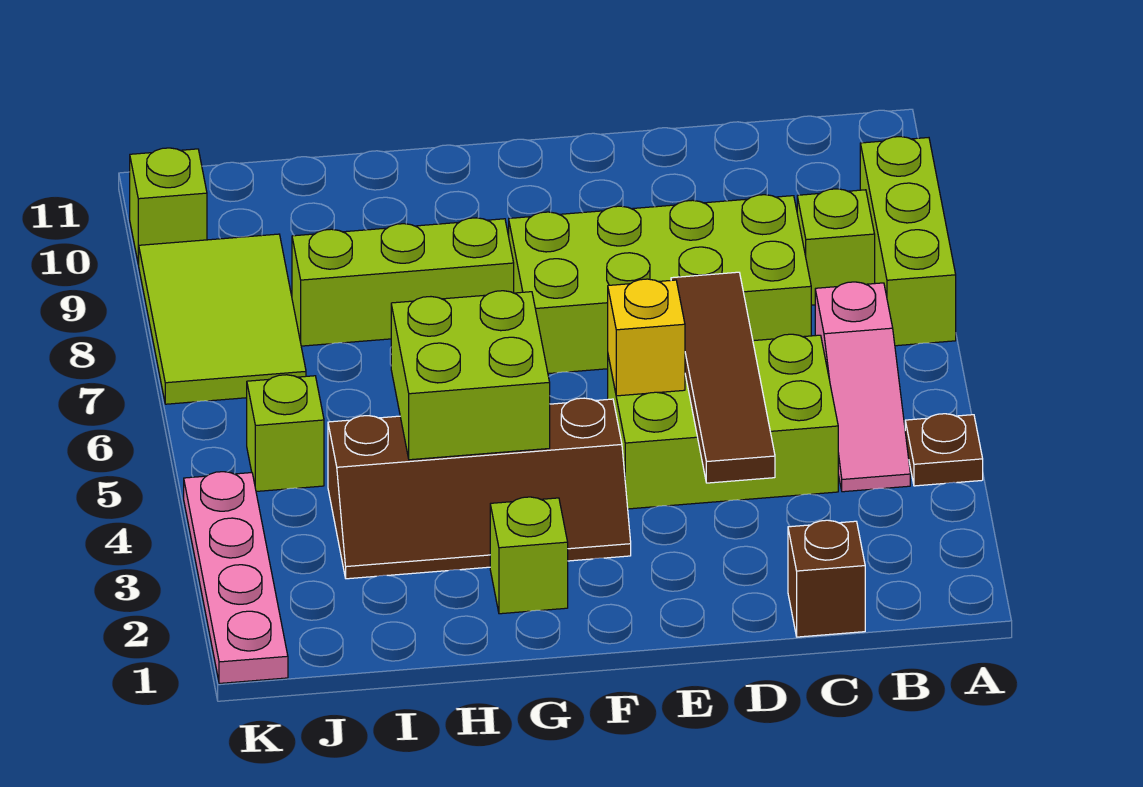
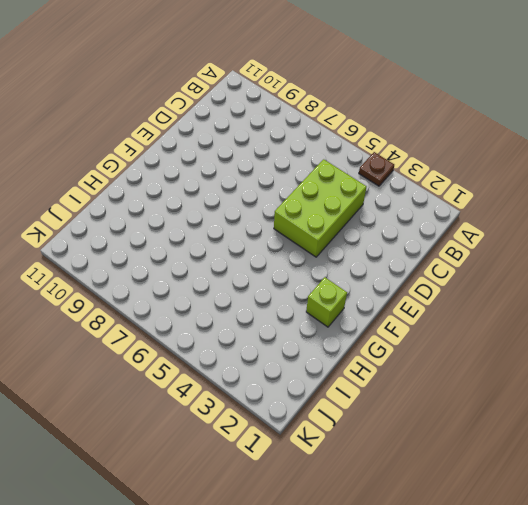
none -> lime 1x3 brick [860,137,956,346]
none -> pink 1x3 slope [815,282,910,492]
none -> lime 1x1 brick [797,189,875,305]

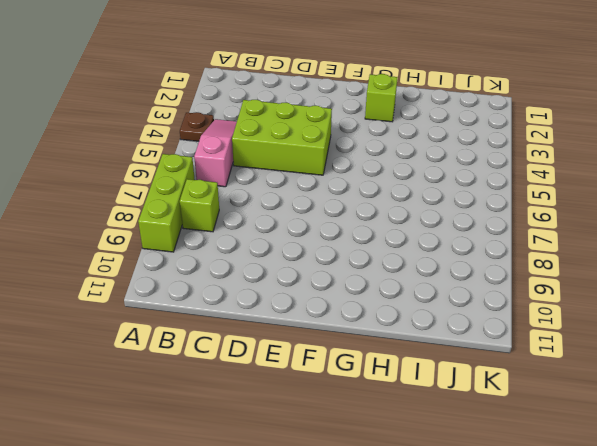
none -> brown 1x1 brick [788,520,865,637]
none -> lime 2x4 brick [509,195,811,374]
none -> brown 2x4 slope [328,398,631,579]

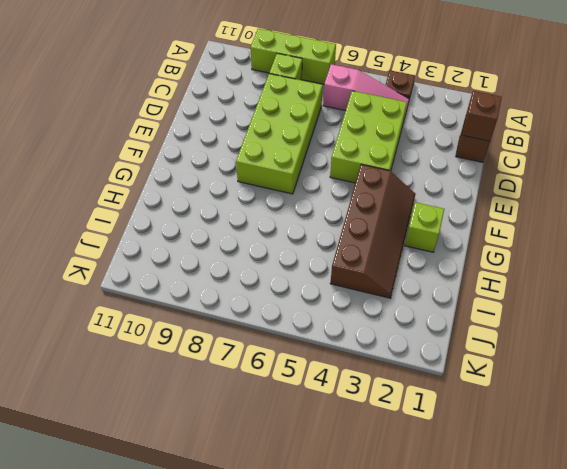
brown 1x1 brick [462,91,501,141] -> none
none -> lime 1x3 brick [292,218,514,346]
none -> lime 1x1 brick [247,375,324,491]
none -> lime 2x3 tile [138,234,306,404]

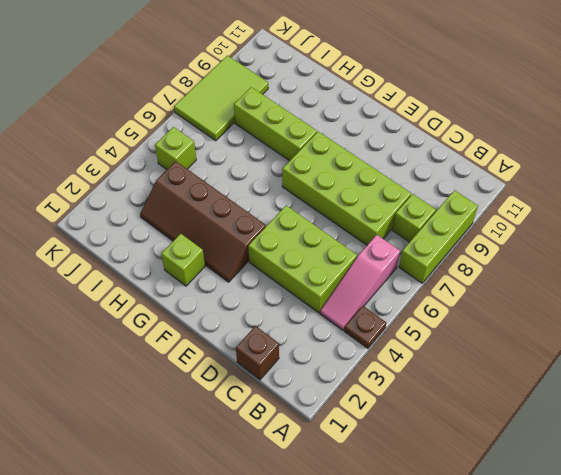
none -> pink 1x4 plate [184,472,288,683]
none -> lime 1x1 brick [130,148,207,264]
none -> brown 1x4 tile [671,272,775,483]

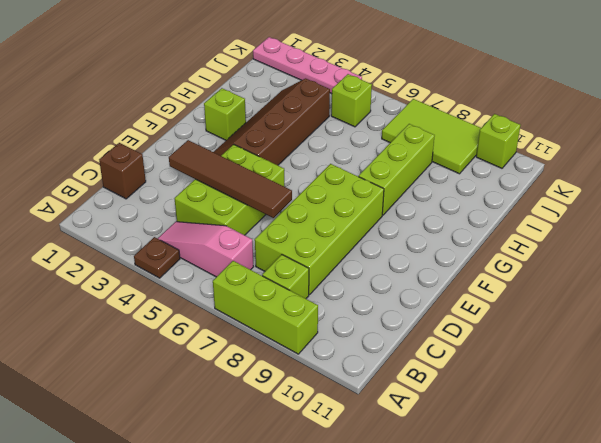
none -> yellow 1x1 brick [608,279,685,396]
none -> lime 2x2 brick [391,291,550,460]

